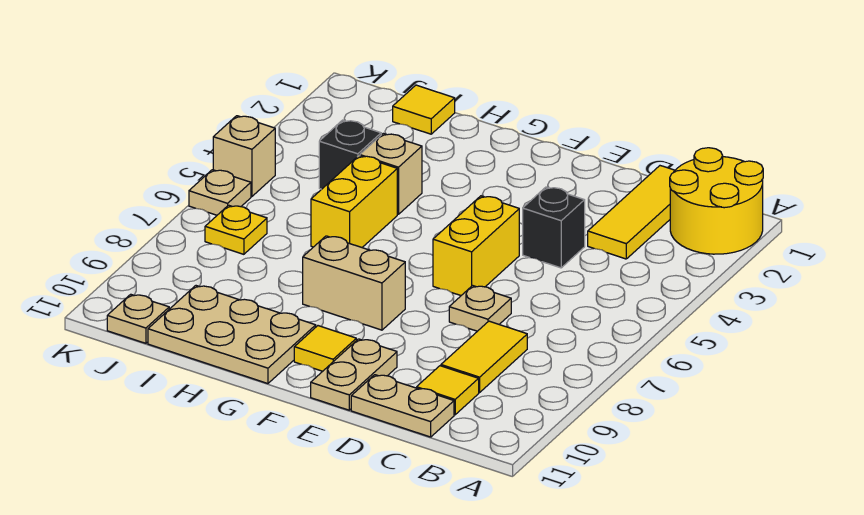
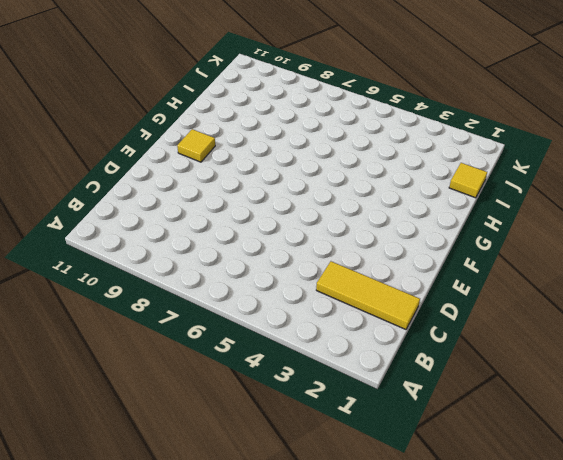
none -> yellow 2x2 round brick [670,148,763,254]
none -> yellow 1x2 tile [441,321,527,393]
none -> yellow 1x1 tile [417,366,479,415]

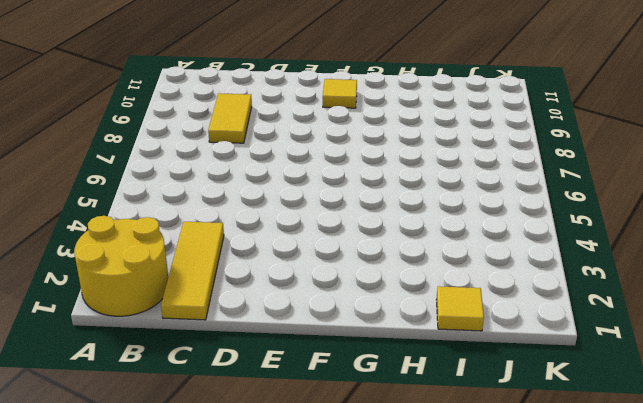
none -> yellow 1x1 tile [417,366,479,415]
none -> tan 1x2 plate [351,375,454,437]
none -> black 1x1 brick [523,187,585,268]

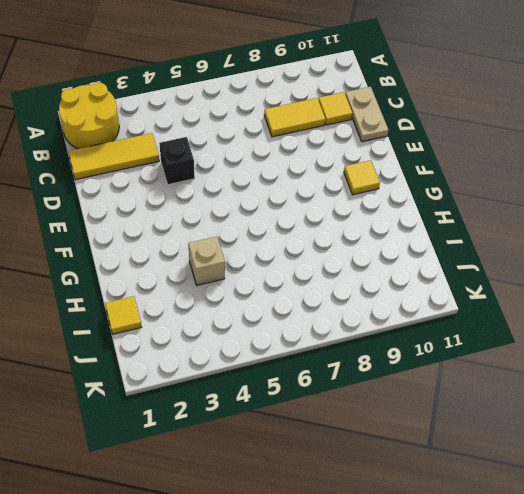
none -> tan 1x1 plate [449,286,511,331]
none -> yellow 1x2 brick [433,196,519,295]
none -> tan 1x2 plate [311,339,397,410]

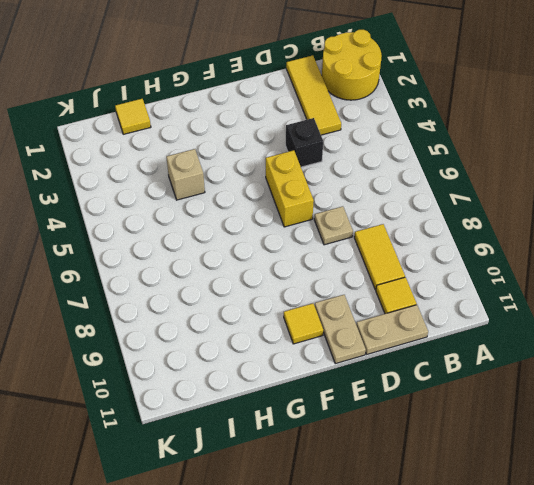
none -> tan 1x2 brick [303,236,405,330]
none -> tan 2x3 plate [148,286,316,383]
none -> yellow 1x2 brick [311,156,397,247]

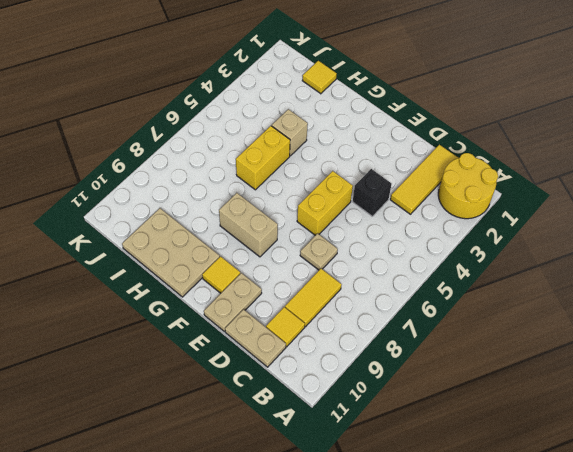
none -> black 1x1 brick [319,120,381,189]
none -> yellow 1x1 plate [205,205,267,254]
none -> tan 1x1 plate [107,294,169,343]

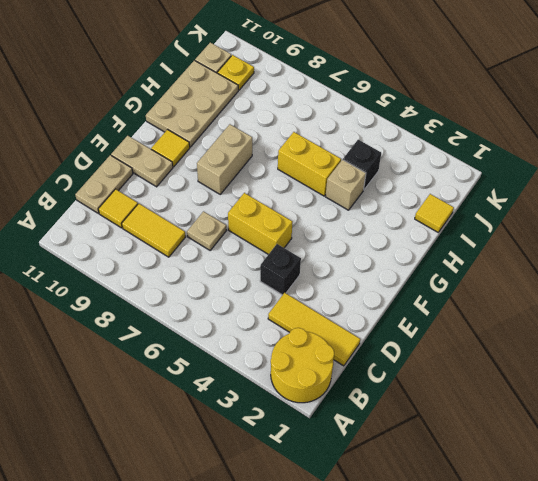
yellow 1x1 plate [217,55,254,90] -> yellow 1x1 plate moved to [205,205,267,254]
none -> tan 1x1 brick [213,116,275,196]
none -> tan 1x1 plate [189,170,251,215]

